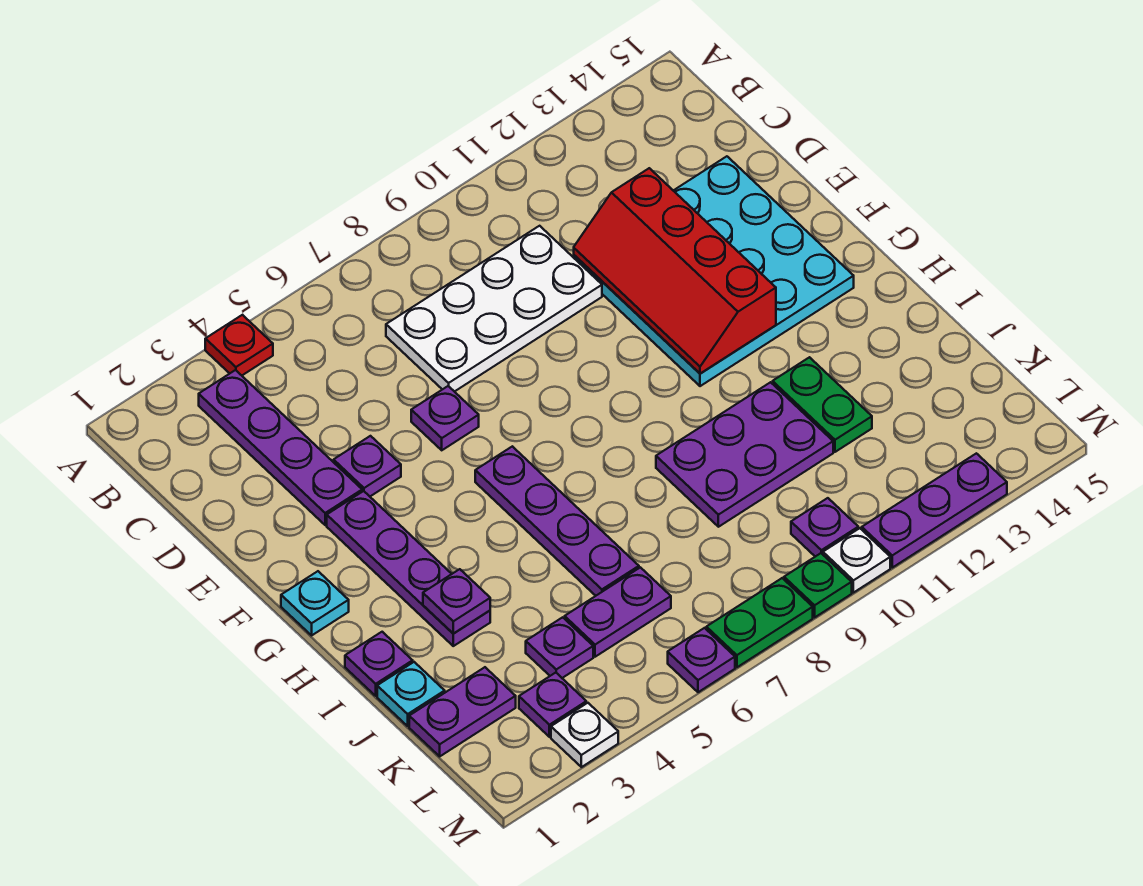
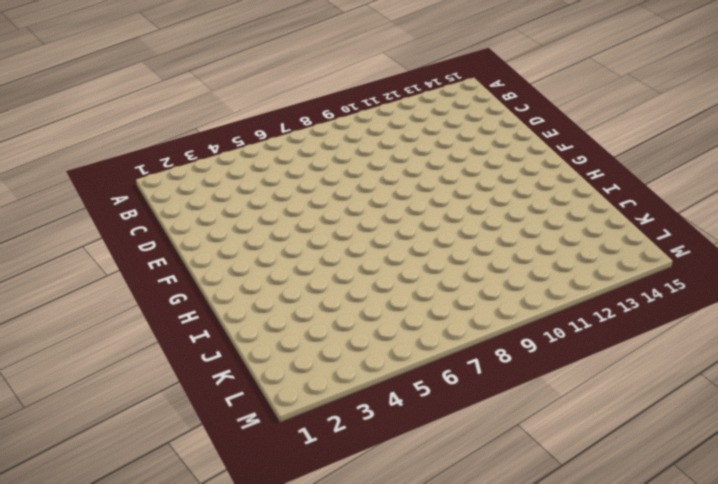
none -> red 1x1 plate [205,315,273,375]
none -> purple 1x4 plate [199,370,362,525]
none -> white 2x4 plate [386,226,602,392]

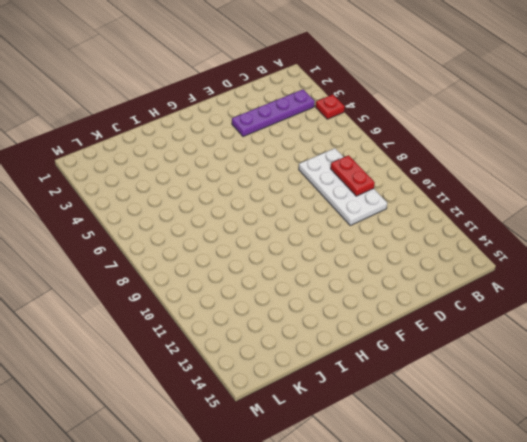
red 1x2 plate [331,155,375,196] -> none
none -> cyan 4x4 plate [574,156,854,386]
none -> purple 1x1 plate [334,436,401,496]
none -> purple 1x1 plate [411,386,479,450]

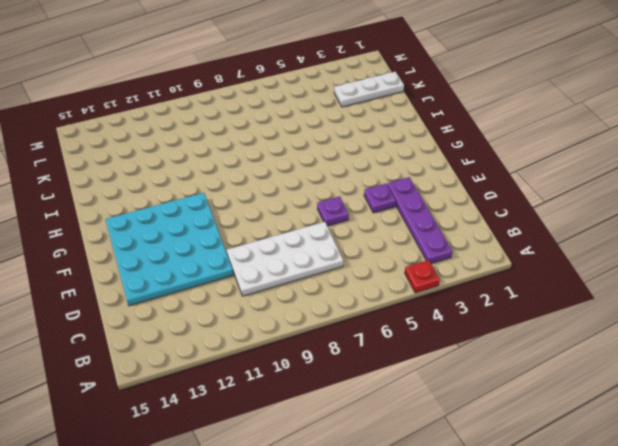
white 1x3 plate [334,72,404,107] -> purple 1x2 plate [409,667,516,756]
none -> purple 1x4 plate [327,491,490,646]
none -> cyan 1x1 plate [281,571,349,635]
none -> purple 1x4 plate [475,446,639,596]

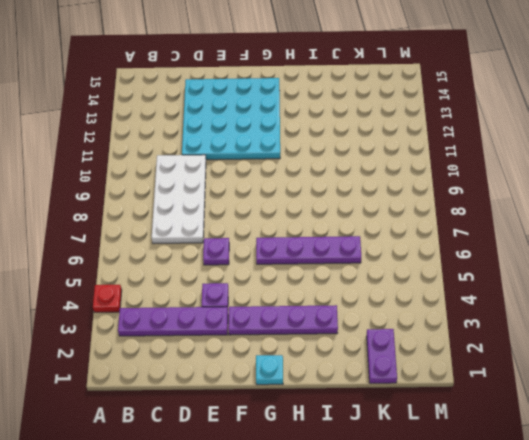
none -> purple 1x1 plate [345,632,413,696]
none -> purple 2x3 plate [656,382,833,527]
none -> green 1x2 plate [773,357,872,452]

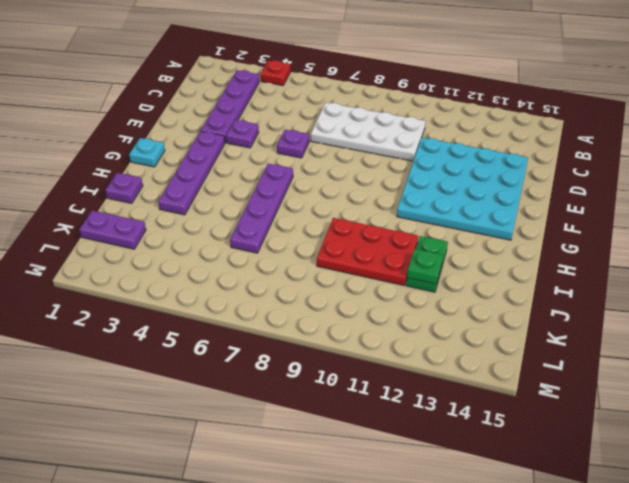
red 2x3 plate [317,218,418,285] -> purple 2x3 plate [656,382,833,527]
green 1x1 plate [407,249,443,284] -> green 1x1 plate moved to [784,553,852,617]
none -> cyan 1x1 plate [377,662,445,726]
none -> purple 1x1 plate [526,617,593,678]
none -> purple 1x2 plate [565,567,671,657]

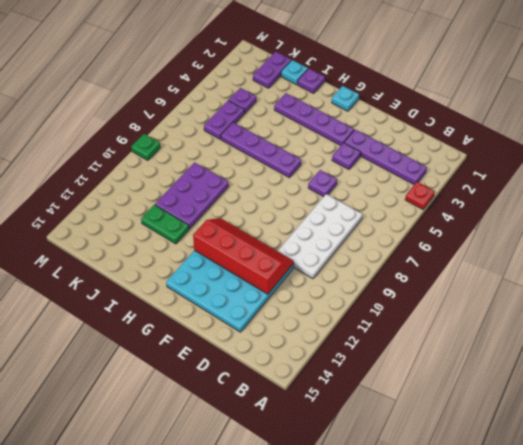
none -> purple 1x1 plate [519,673,586,737]
none -> purple 1x1 plate [791,498,858,557]
none -> white 1x1 plate [551,703,618,767]

